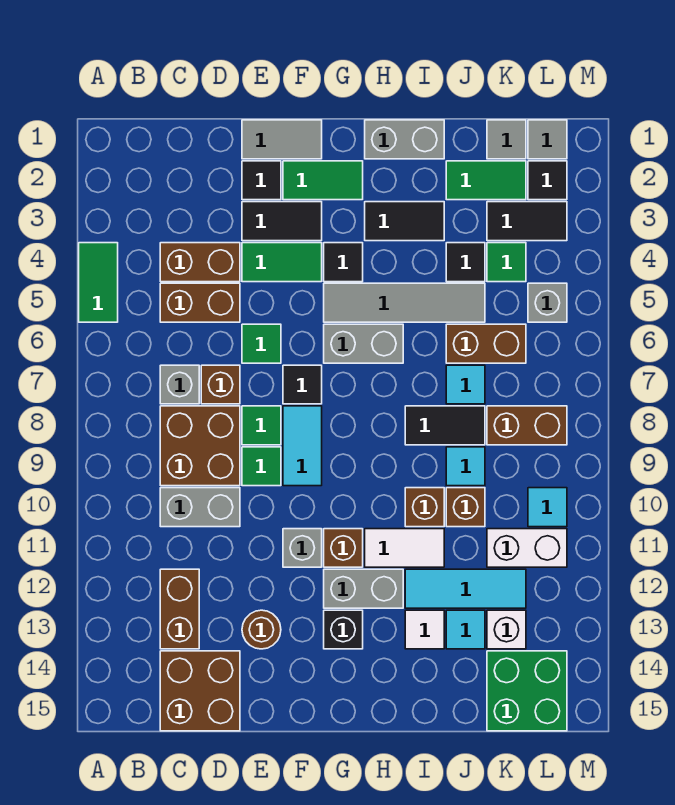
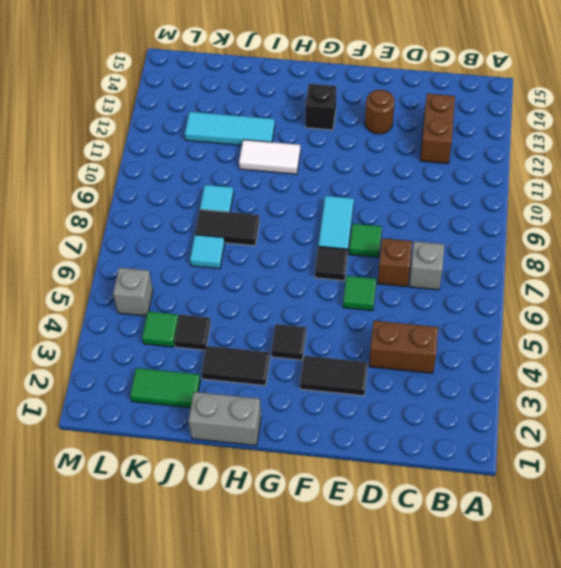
none -> green 1x2 tile [79,243,118,322]
none -> brown 1x2 brick [160,283,240,322]
none -> brown 2x2 brick [160,406,240,486]
none -> grey 1x2 brick [160,488,240,527]

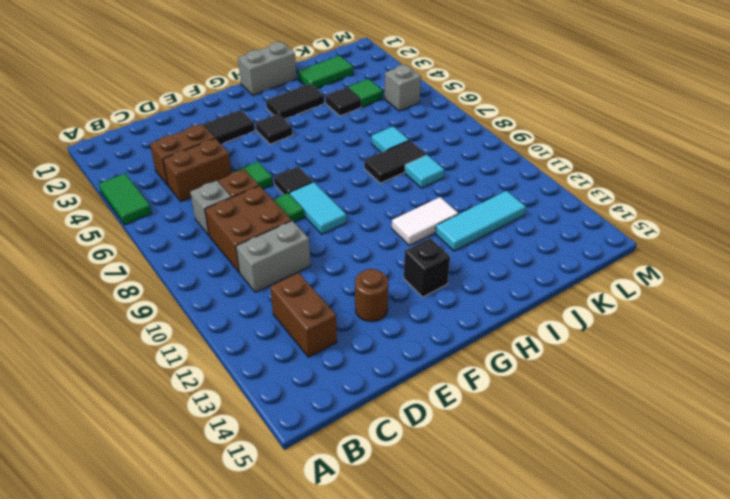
none -> brown 2x2 brick [160,651,240,731]
none -> grey 1x2 tile [242,120,322,159]
none -> black 1x1 tile [242,161,281,200]
none -> green 1x2 tile [242,243,322,282]

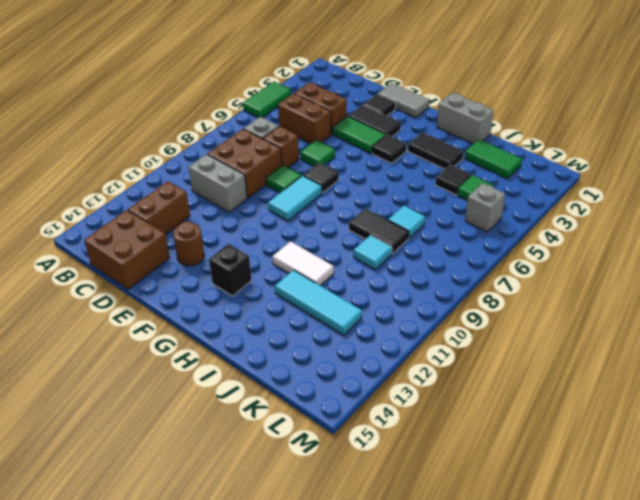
none -> green 1x1 tile [242,447,281,486]
none -> green 1x2 tile [283,161,363,200]
none -> grey 1x1 brick [283,529,322,567]
none -> grey 1x4 tile [324,283,485,322]

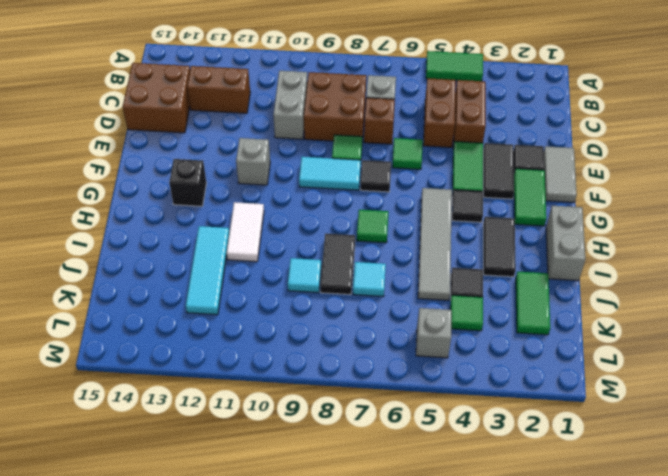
green 1x1 tile [357,210,388,243] -> green 1x1 tile moved to [242,447,281,486]
none -> brown 1x1 round brick [242,610,281,649]
none -> grey 1x2 brick [324,324,403,363]
none -> brown 1x1 brick [324,529,363,567]
none -> grey 1x2 brick [324,569,403,608]

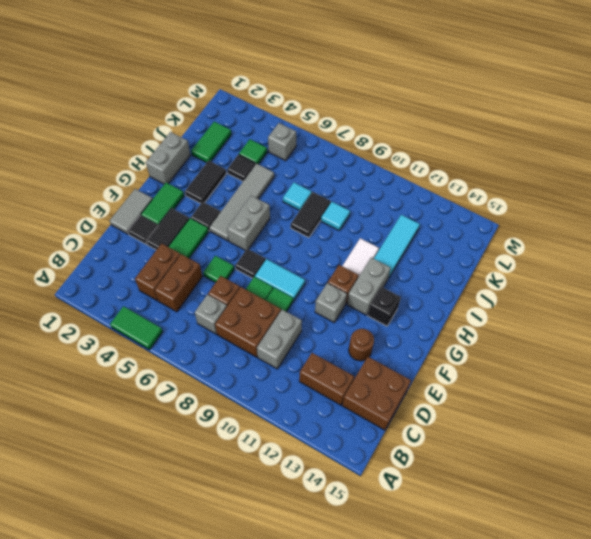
none -> brown 1x1 brick [405,488,444,527]
none -> white 1x1 tile [405,610,444,649]
none -> brown 1x2 brick [446,324,526,363]
none -> brown 1x1 brick [446,488,485,527]

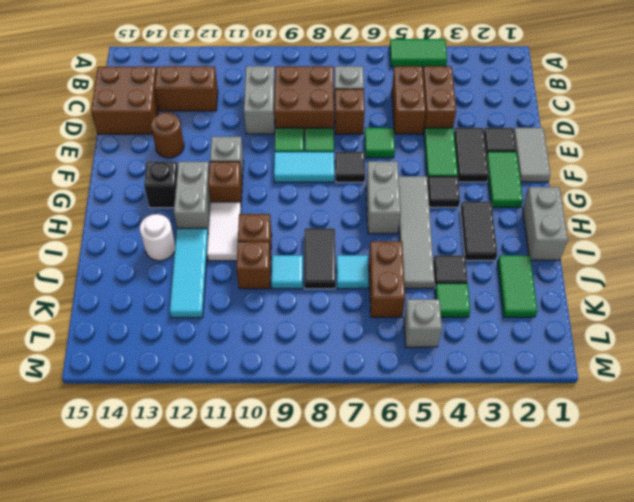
white 1x1 round brick [140,214,175,261] -> white 1x1 tile [405,610,444,649]
none -> cyan 1x1 tile [446,610,485,649]
none -> grey 1x1 tile [487,120,526,159]
none -> black 1x2 tile [487,202,567,241]
none -> brown 1x2 brick [487,406,567,445]

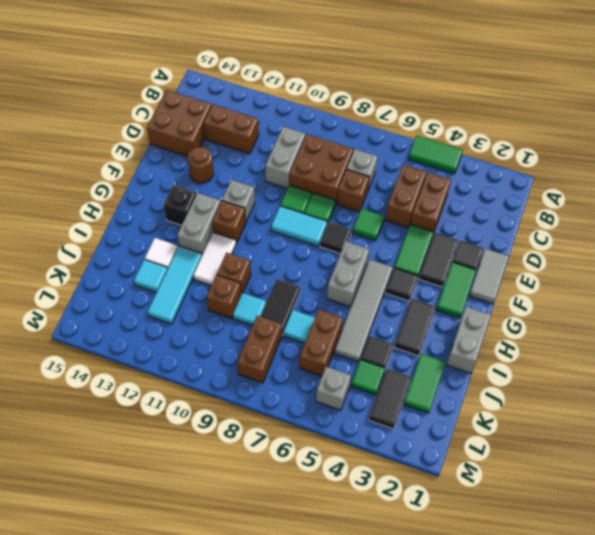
none -> grey 1x1 tile [487,120,526,159]
none -> white 1x2 brick [487,529,567,567]
none -> white 1x1 brick [487,610,526,649]
none -> green 2x2 brick [487,651,567,731]

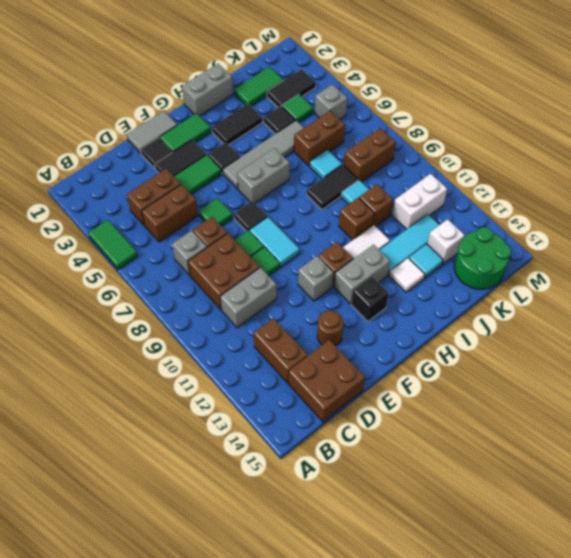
green 2x2 round brick [454,227,511,289] -> green 2x2 brick [487,651,567,731]
none -> grey 1x1 tile [487,120,526,159]
none -> grey 1x1 tile [528,120,567,159]
none -> black 1x1 tile [528,161,567,200]
none -> cyan 1x1 tile [528,488,567,527]

